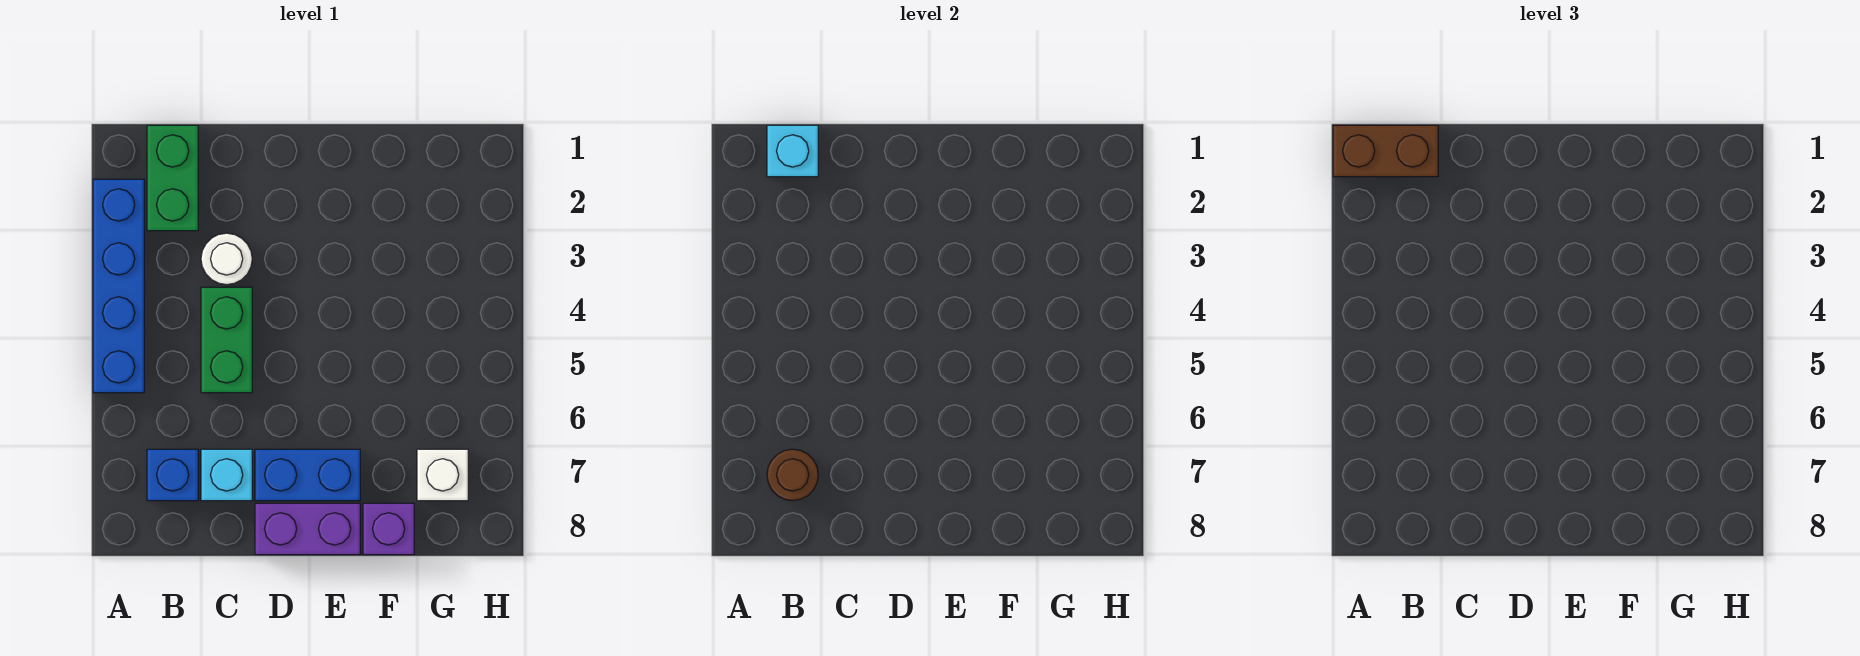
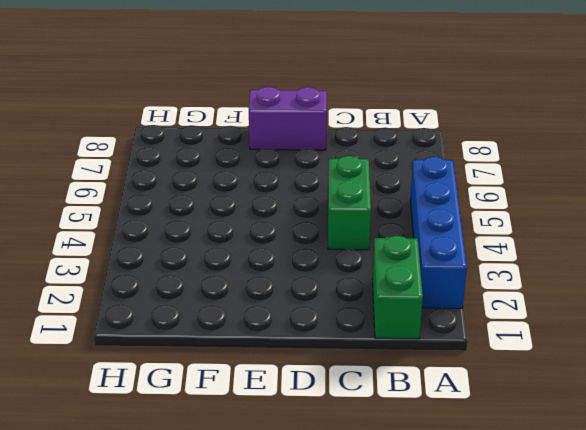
none -> blue 1x1 brick [147,449,198,501]
none -> white 1x1 round brick [201,233,252,285]
none -> cyan 1x1 brick [201,449,252,501]

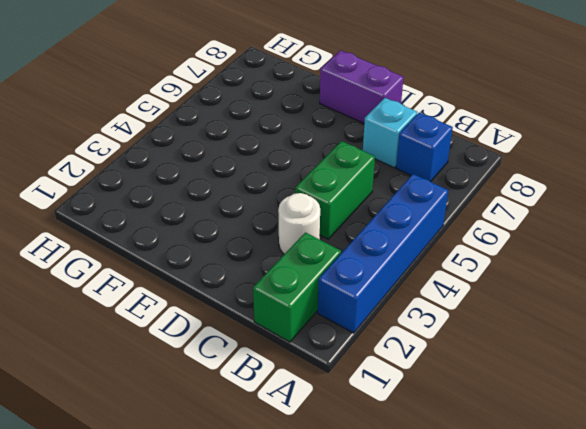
none -> blue 1x2 brick [255,449,360,501]
none -> purple 1x1 brick [363,503,414,555]
none -> white 1x1 brick [417,449,468,501]

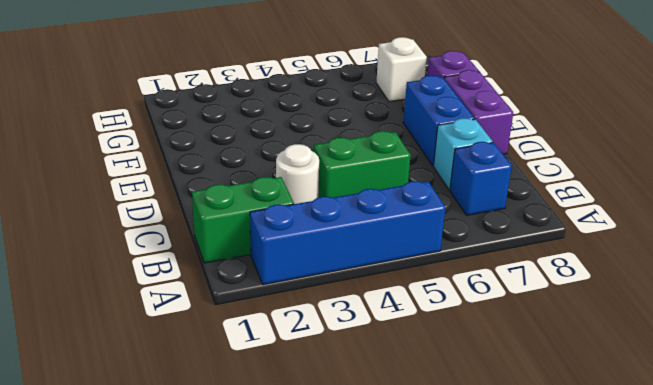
none -> cyan 1x1 brick [767,125,818,177]
none -> brown 1x1 round brick [767,449,818,501]
none -> brown 1x2 brick [1333,125,1438,177]

